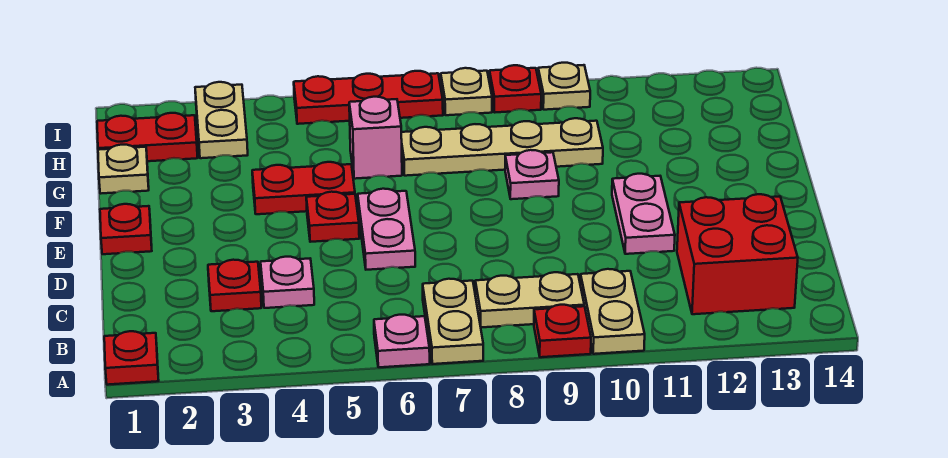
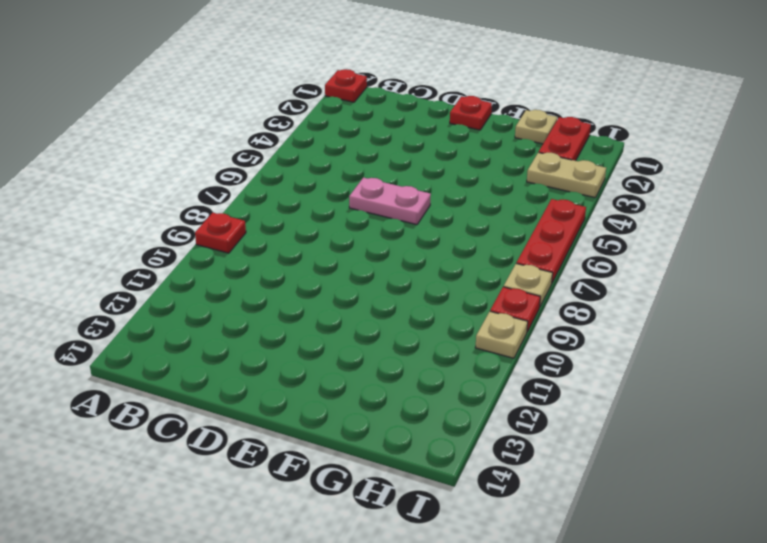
none -> pink 1x1 plate [374,315,430,367]
none -> tan 1x2 plate [423,279,483,364]
none -> tan 1x2 plate [580,269,645,354]

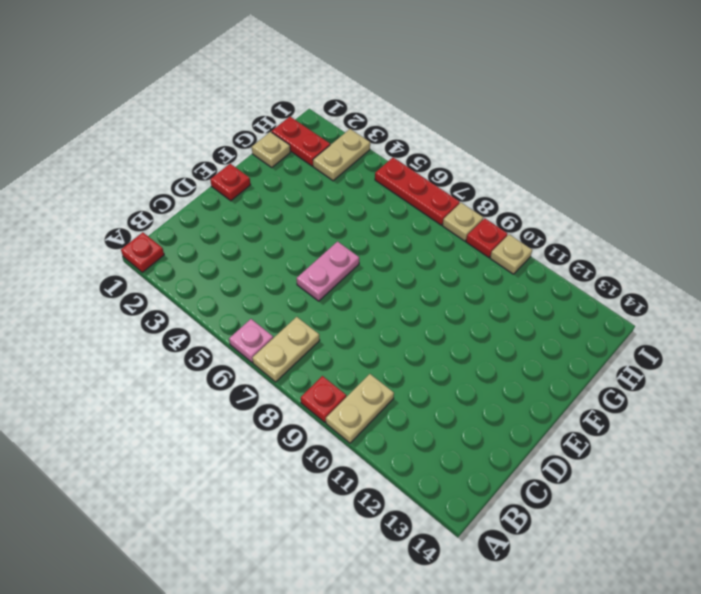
none -> tan 1x2 plate [475,272,584,327]
none -> red 2x2 brick [677,194,798,314]
none -> red 1x1 plate [208,260,261,311]

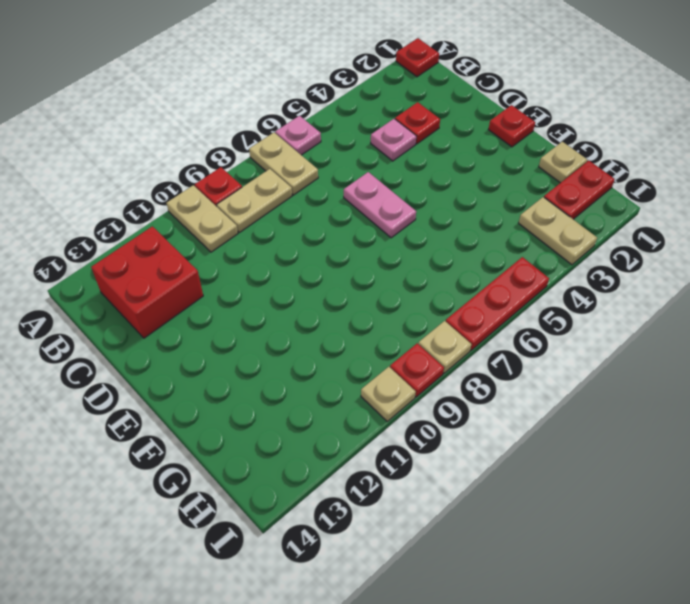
none -> pink 1x2 plate [612,174,675,254]
none -> red 1x1 plate [306,192,359,242]
none -> red 1x2 plate [252,162,355,214]

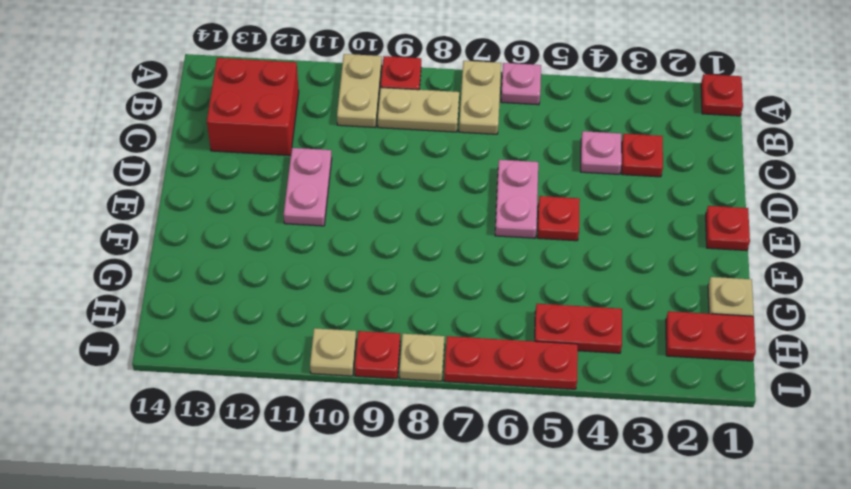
red 1x2 plate [535,304,622,353] -> red 1x2 plate moved to [252,162,355,214]
none -> pink 1x1 plate [505,150,559,199]
none -> pink 1x1 brick [349,97,402,179]
none -> tan 1x4 plate [401,118,603,176]

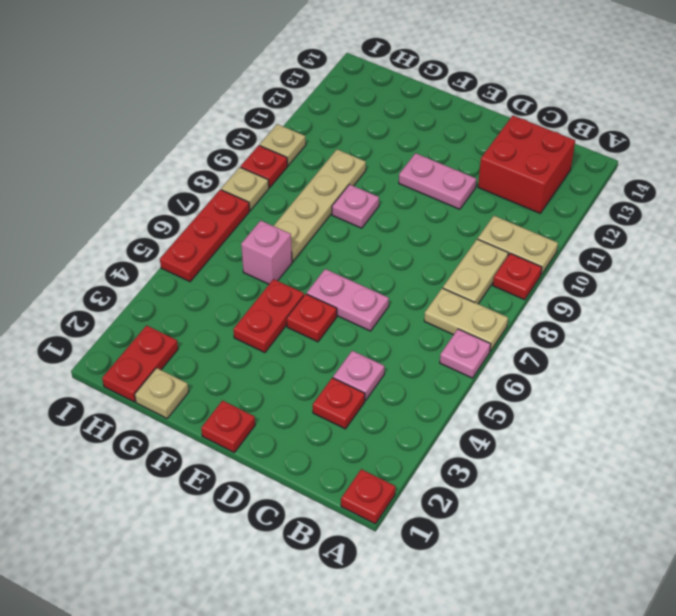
none -> tan 1x2 plate [195,82,248,158]

